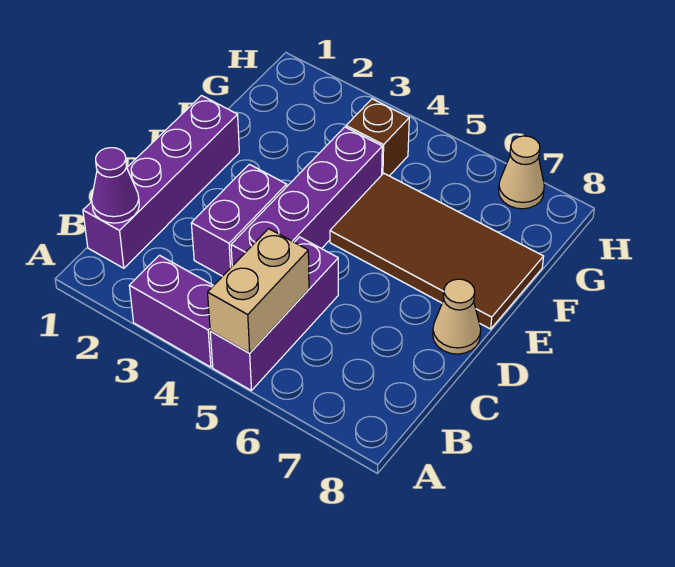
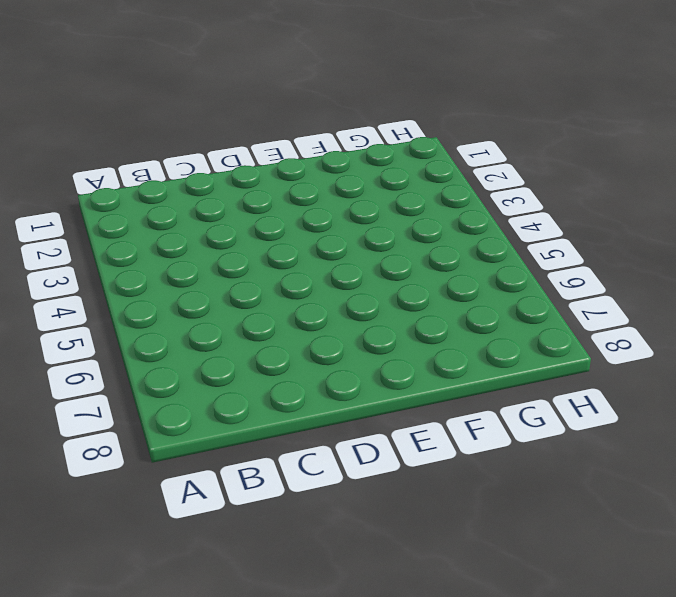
none -> purple 1x2 brick [129,255,214,367]
none -> purple 1x3 brick [210,237,338,390]

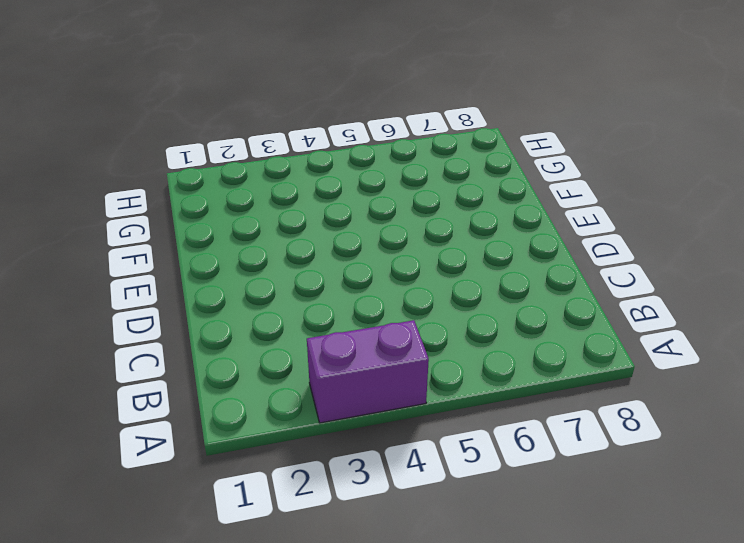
none -> purple 1x3 brick [210,237,338,390]
none -> purple 1x4 brick [83,96,239,268]

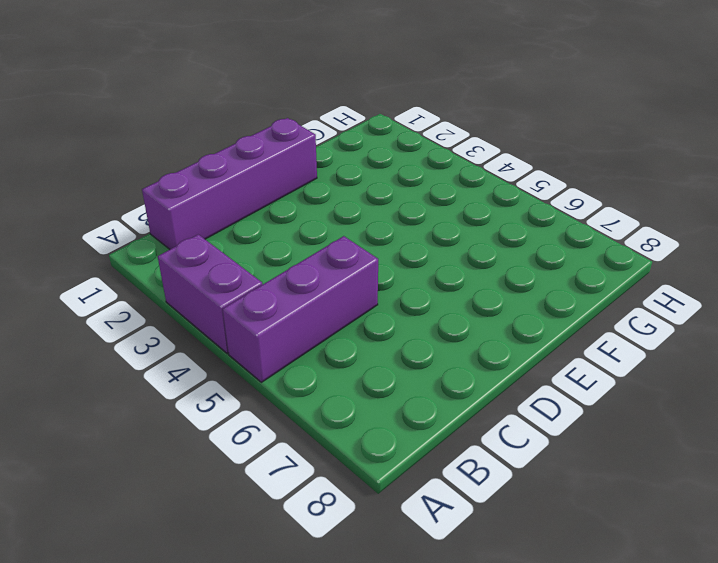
none -> purple 1x2 brick [191,164,287,276]
none -> purple 1x4 brick [231,127,382,266]

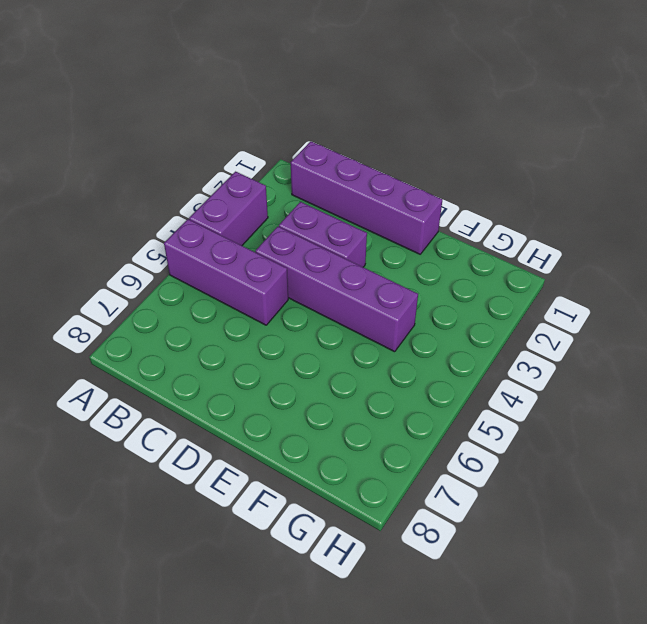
none -> tan 1x1 cone [433,279,481,354]
none -> brown 2x4 tile [330,173,544,329]

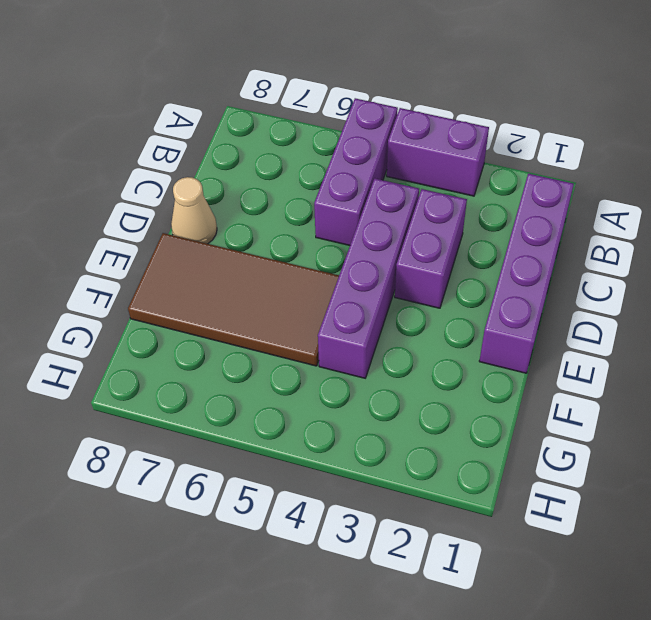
none -> brown 1x1 brick [346,99,409,176]
none -> tan 1x1 cone [499,136,544,209]

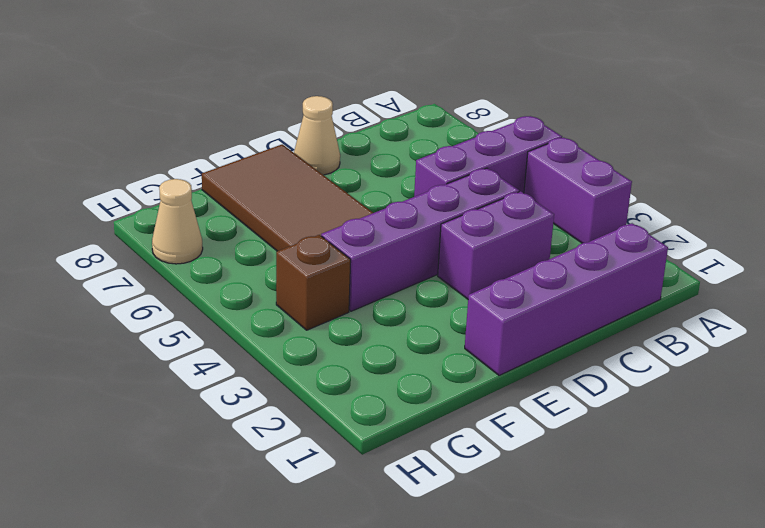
none -> tan 1x2 brick [208,229,309,353]
none -> purple 1x1 cone [92,148,139,223]

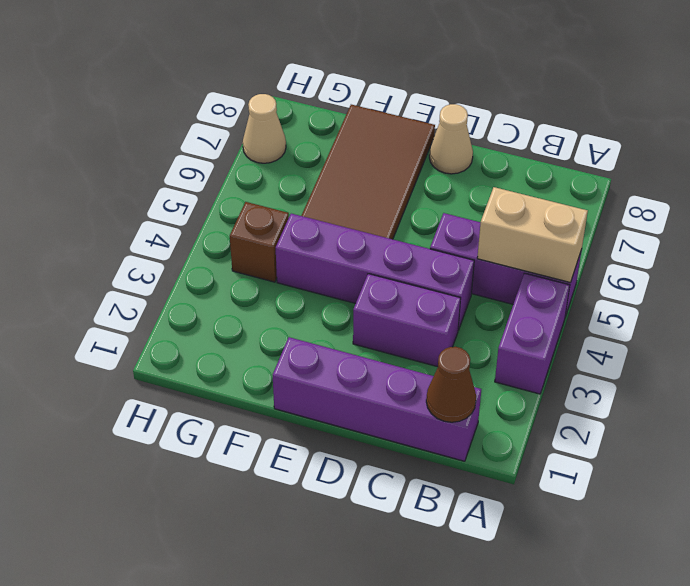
brown 1x1 cone [426,347,476,422] -> purple 1x1 cone [92,148,139,223]

